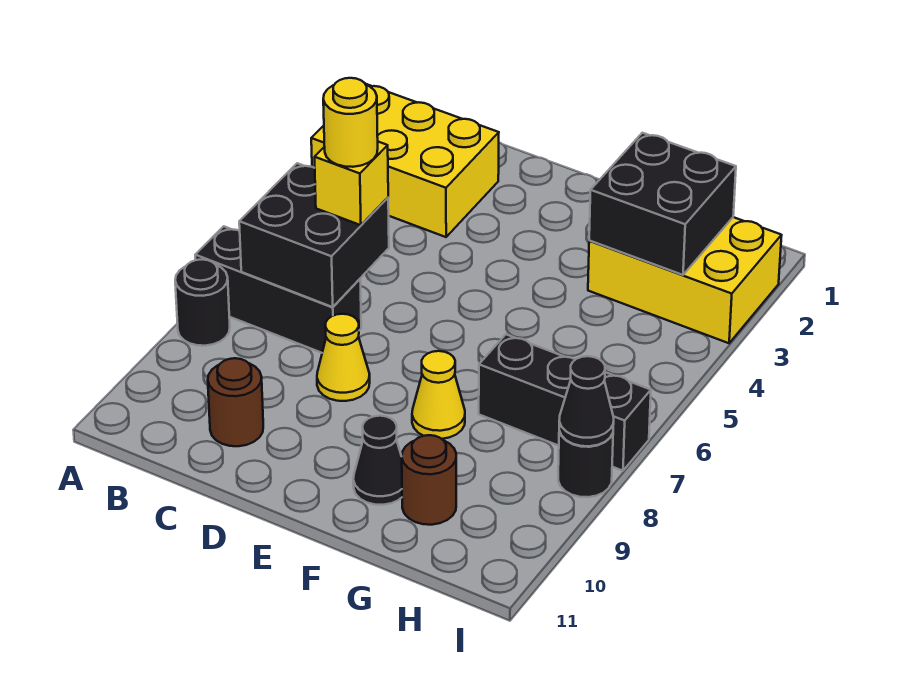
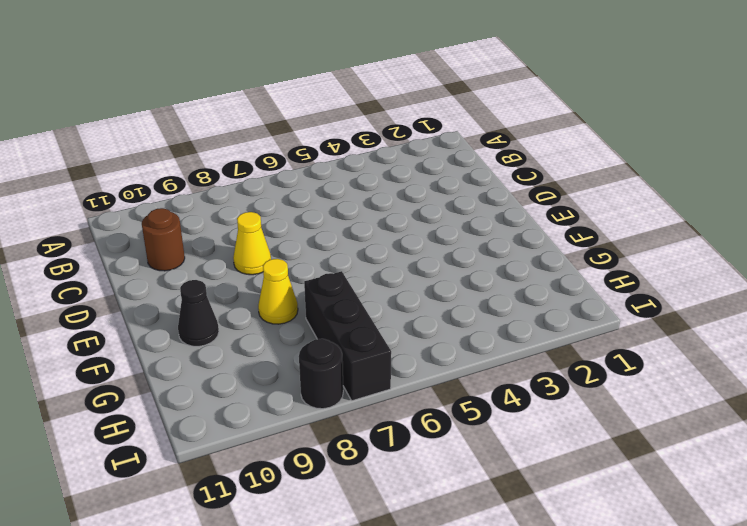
none -> yellow 2x3 brick [311,84,499,237]
none -> black 1x3 brick [195,226,361,353]
none -> black 1x1 round brick [175,259,230,346]

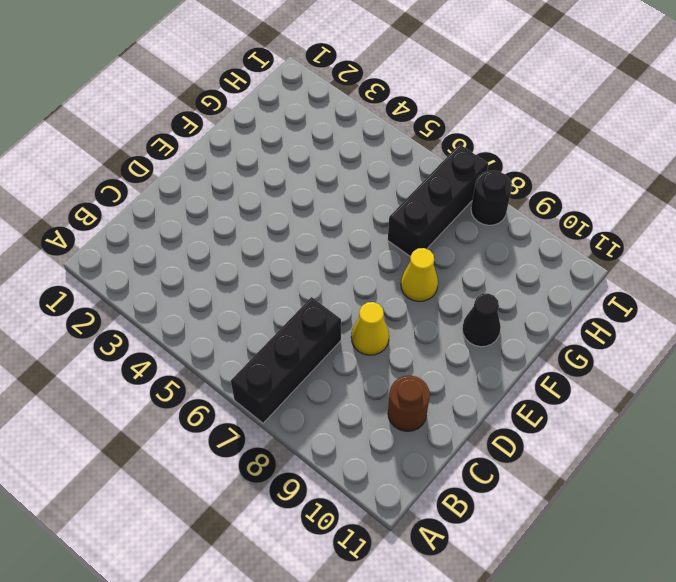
none -> yellow 2x3 brick [311,84,499,237]
none -> black 1x1 round brick [175,259,230,346]
none -> yellow 2x3 brick [588,217,782,343]

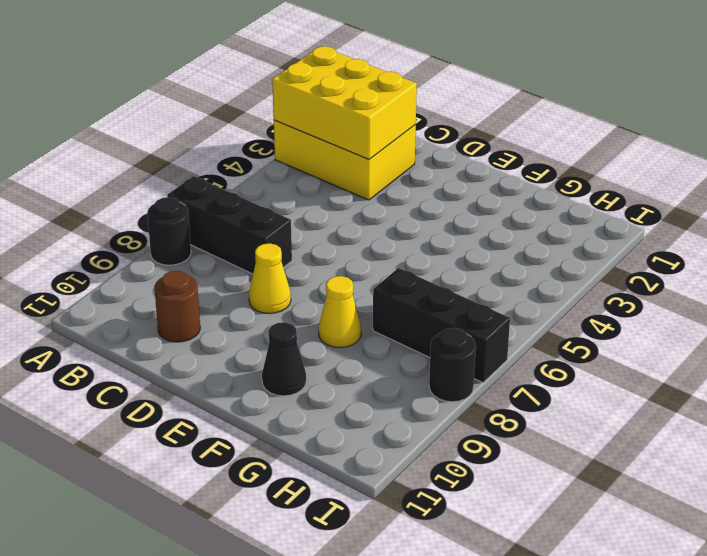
yellow 2x3 brick [272,46,417,159] -> yellow 2x3 brick moved to [588,217,782,343]
none -> brown 1x1 round brick [402,435,456,525]
none -> black 2x2 brick [239,163,389,307]
none -> black 2x2 brick [589,133,736,275]

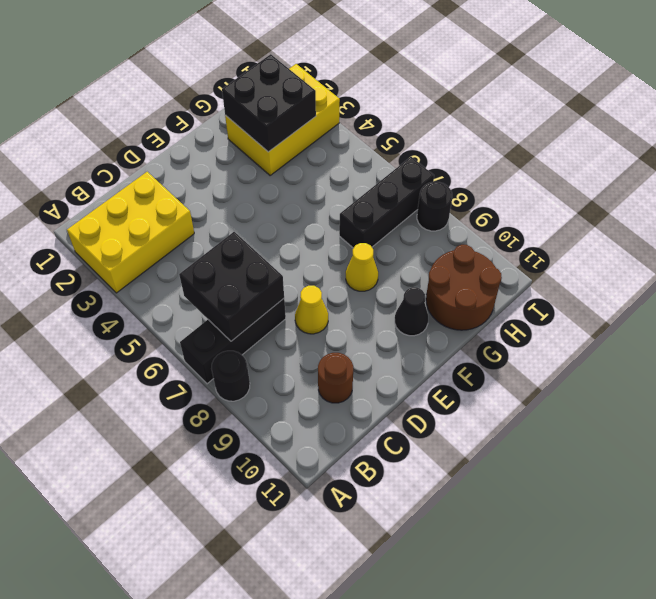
brown 2x2 round brick [426,245,502,330] -> brown 1x1 round brick [402,435,456,525]
none -> black 1x1 cone [559,356,614,446]
none -> yellow 1x1 brick [315,142,388,225]
none -> yellow 1x1 round brick [323,78,378,167]

